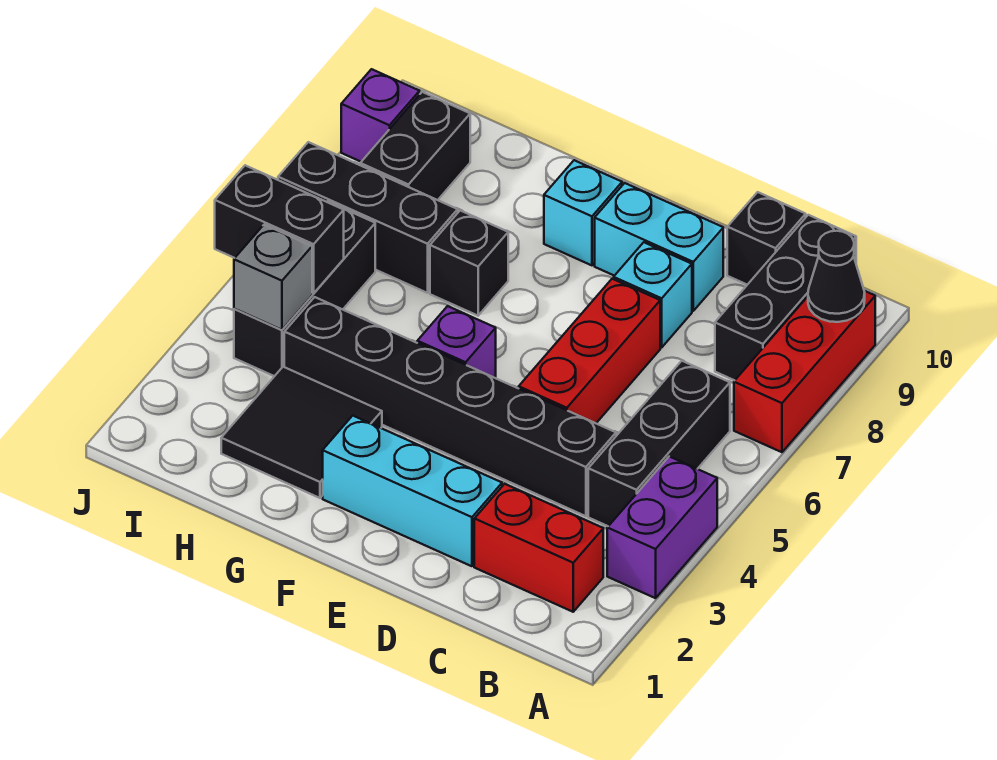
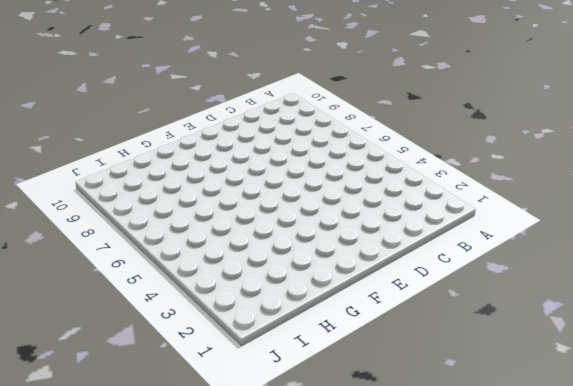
none -> purple 1x2 brick [607,456,717,598]
none -> red 1x3 brick [734,291,875,452]
none -> red 1x2 brick [474,484,603,612]

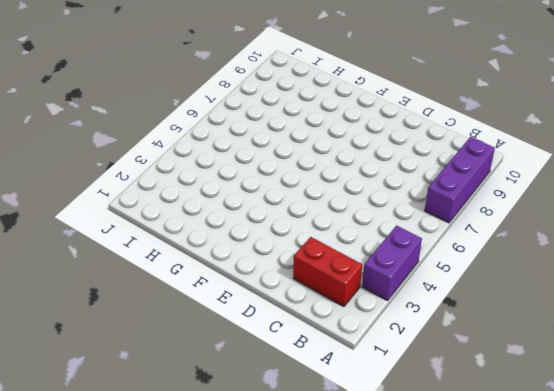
purple 1x3 brick [425,137,495,223] -> red 1x3 brick [734,291,875,452]
none -> black 1x3 brick [588,361,730,526]
none -> black 1x3 brick [715,215,856,380]
none -> black 1x6 brick [284,297,616,516]

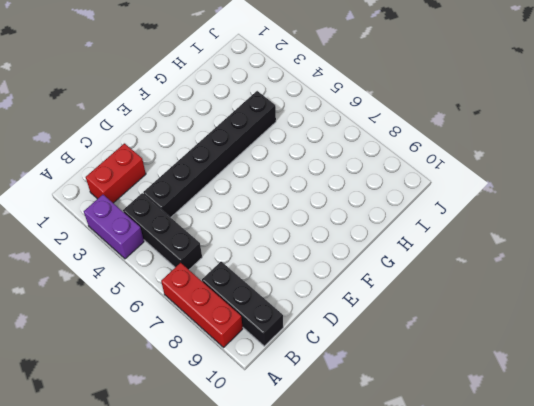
none -> black 1x1 brick [727,192,806,285]
none -> cyan 1x3 brick [323,416,502,566]
none -> red 1x3 brick [519,279,660,423]

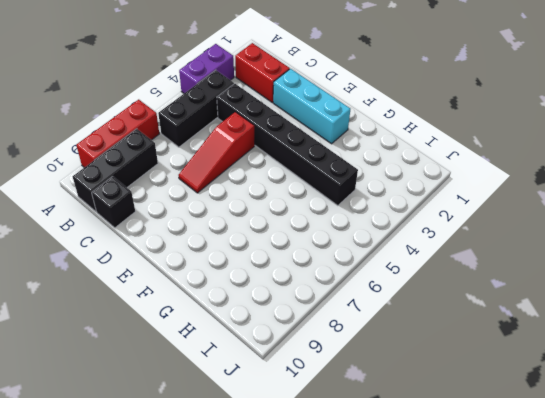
red 1x3 slope [179,112,255,193] -> red 1x3 brick [519,279,660,423]
none -> cyan 1x1 brick [614,242,692,347]
none -> cyan 1x2 brick [595,183,723,311]
none -> purple 1x1 brick [417,306,496,378]

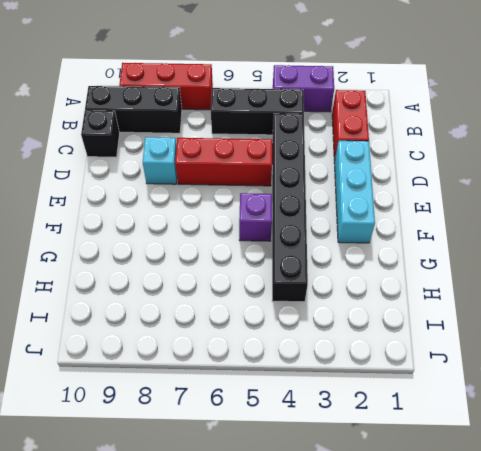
none -> cyan 1x2 brick [595,183,723,311]
none -> cyan 1x1 brick [544,160,622,265]
none -> black 2x2 tile [221,367,382,498]

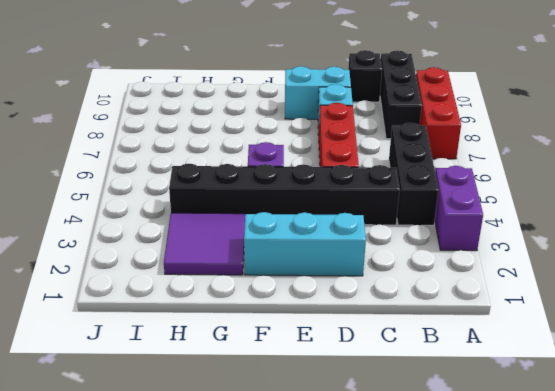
purple 2x2 tile [164,213,245,275] -> black 2x2 tile [221,367,382,498]
none -> red 1x2 brick [474,484,603,612]
none -> cyan 1x1 brick [544,160,622,265]
none -> black 1x1 brick [430,210,508,316]

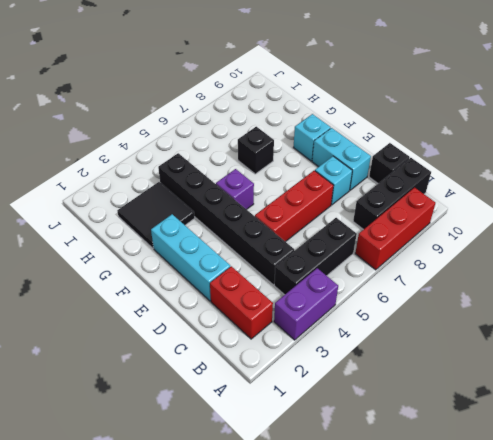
none -> black 1x3 brick [278,142,458,293]
none -> black 1x3 brick [234,201,375,376]
none -> black 1x2 brick [360,92,470,200]

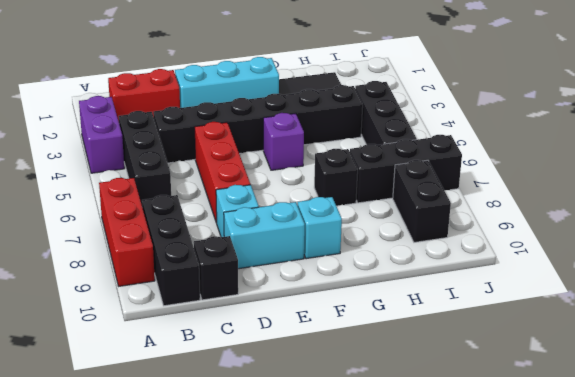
none -> purple 1x1 brick [341,69,420,162]
none -> black 1x1 cone [808,231,865,322]
none -> grey 1x1 brick [234,225,312,330]

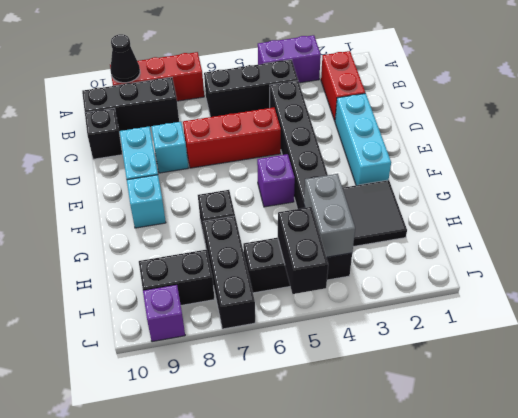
grey 1x2 brick [304,174,355,257] -> grey 1x1 brick [234,225,312,330]

